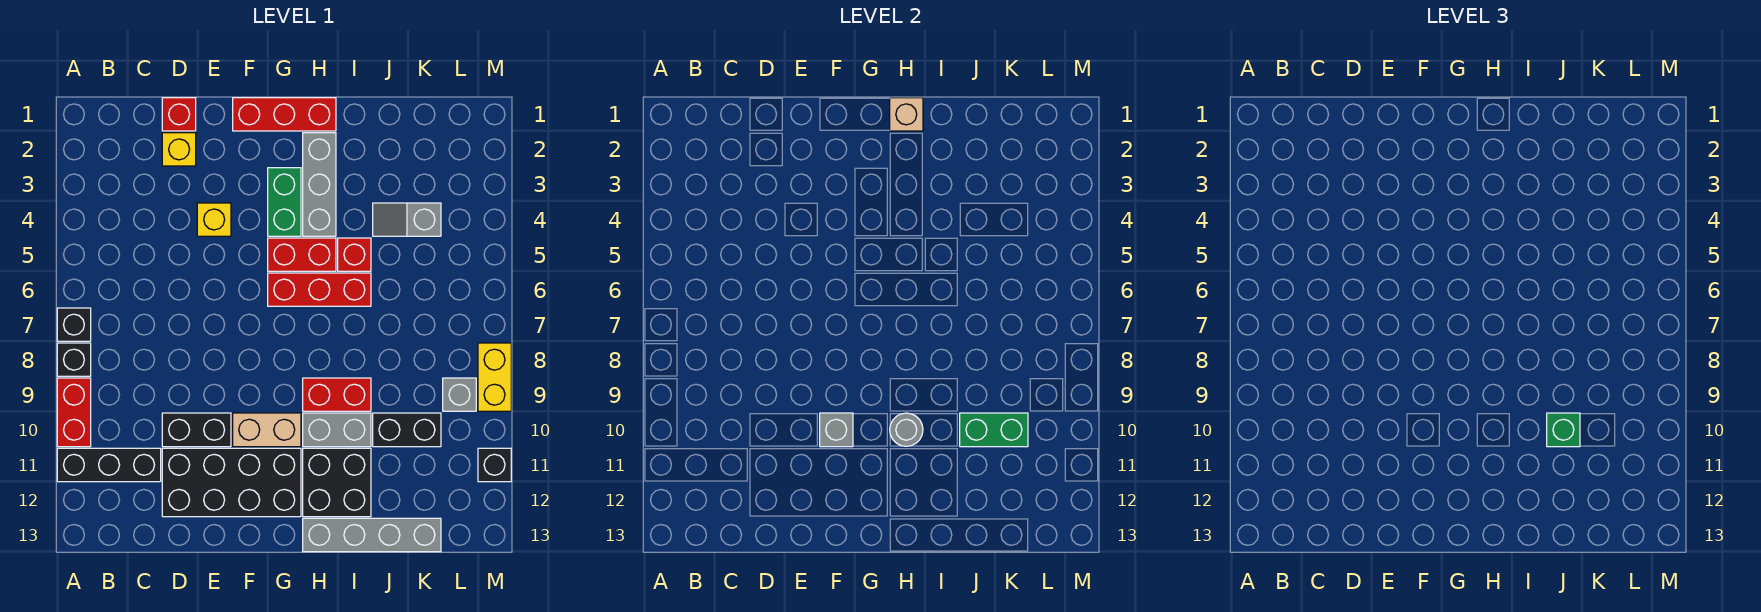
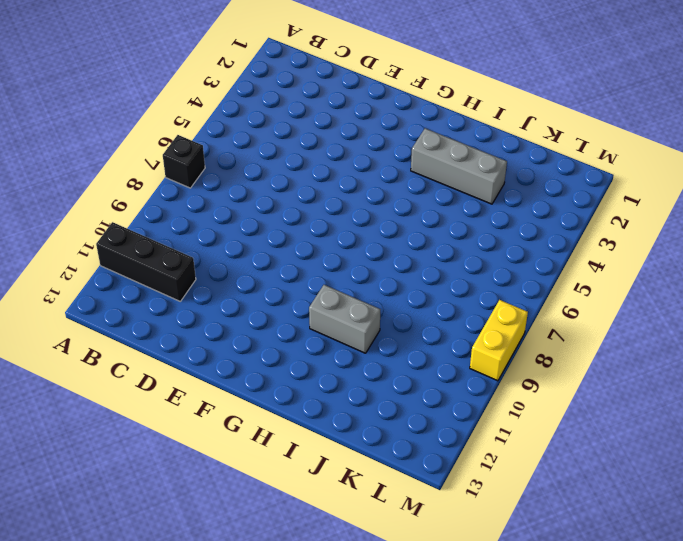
grey 1x3 brick [411,128,507,204] -> grey 1x3 brick turned to [303,133,336,236]
none -> black 1x1 brick [57,343,91,376]
none -> red 1x2 brick [57,378,91,447]
none -> red 1x1 brick [162,98,196,131]
none -> yellow 1x1 brick [162,133,196,166]

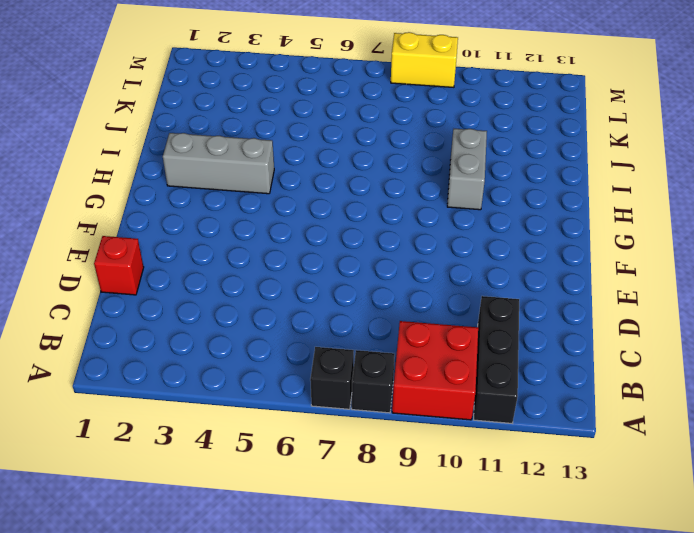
red 2x2 brick [392,321,478,420] -> red 1x2 brick [57,378,91,447]
none -> yellow 1x1 brick [162,133,196,166]
none -> black 1x2 brick [162,413,231,447]
none -> black 2x4 brick [162,448,301,517]
none -> yellow 1x1 brick [197,203,231,236]

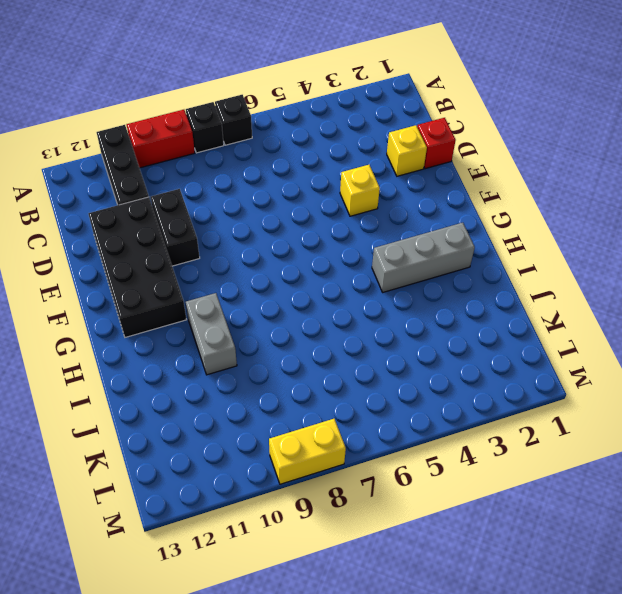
none -> red 1x3 brick [233,98,336,131]
none -> tan 1x2 brick [233,413,301,447]
none -> green 1x2 brick [268,168,301,236]
none -> red 1x2 brick [268,238,336,271]

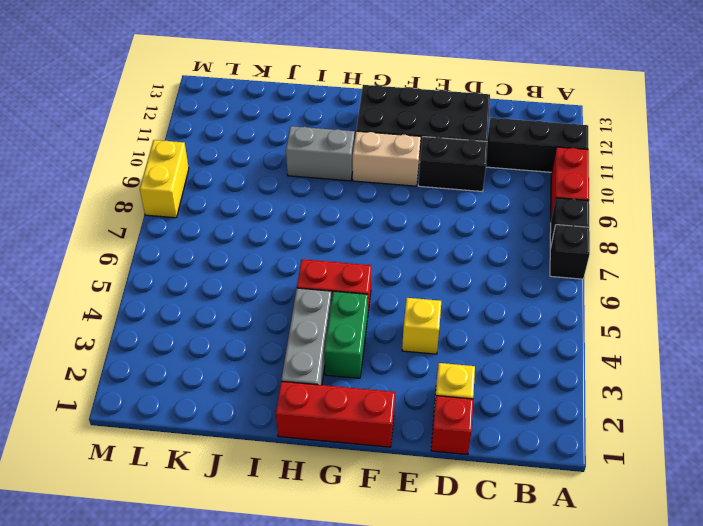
none -> red 1x3 brick [268,273,371,306]
none -> red 1x2 brick [303,378,371,411]
none -> black 2x2 brick [303,448,371,517]
none -> grey 1x4 brick [303,518,441,552]

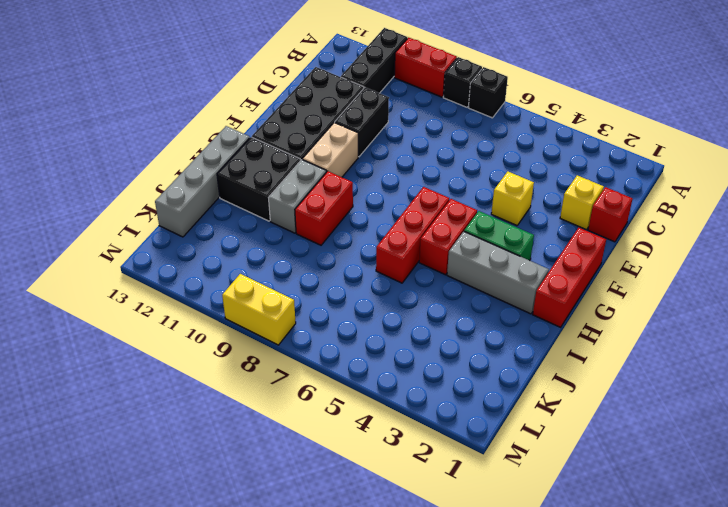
none -> red 1x1 brick [338,238,371,271]
none -> grey 1x2 slope [373,203,441,236]
none -> black 1x2 brick [373,413,441,447]
none -> grey 1x1 brick [443,378,476,411]

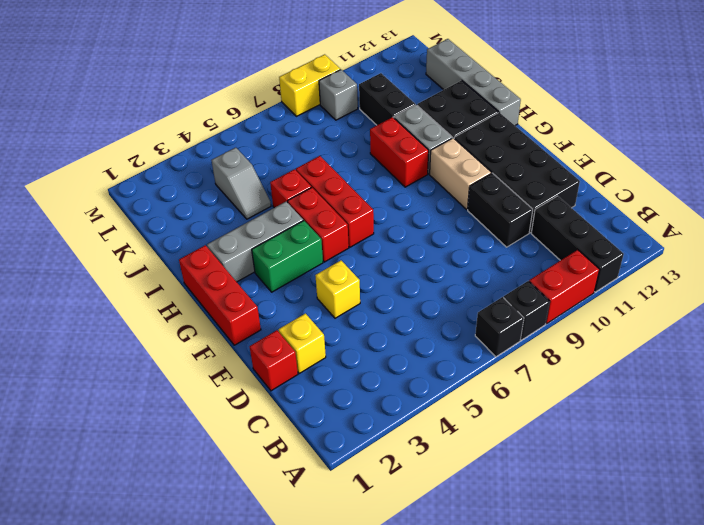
none -> black 1x1 brick [478,448,511,482]
none -> grey 1x1 brick [820,413,853,447]
none -> tan 1x1 brick [890,98,923,131]
none -> grey 1x1 round brick [890,413,923,446]

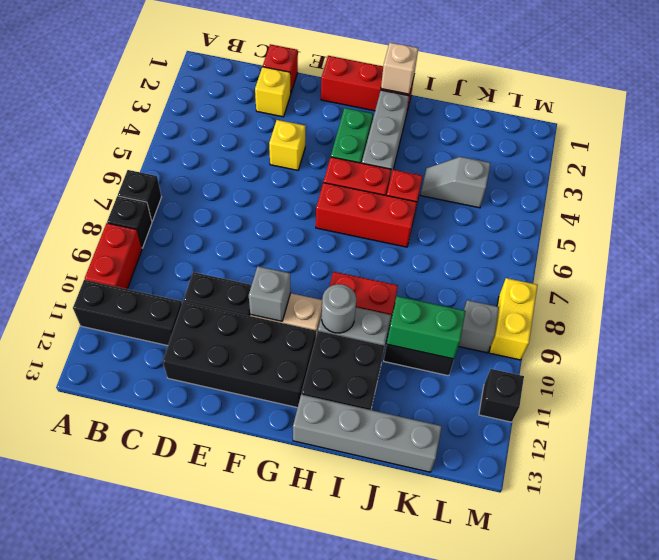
none -> green 1x1 brick [1547,413,1580,447]

